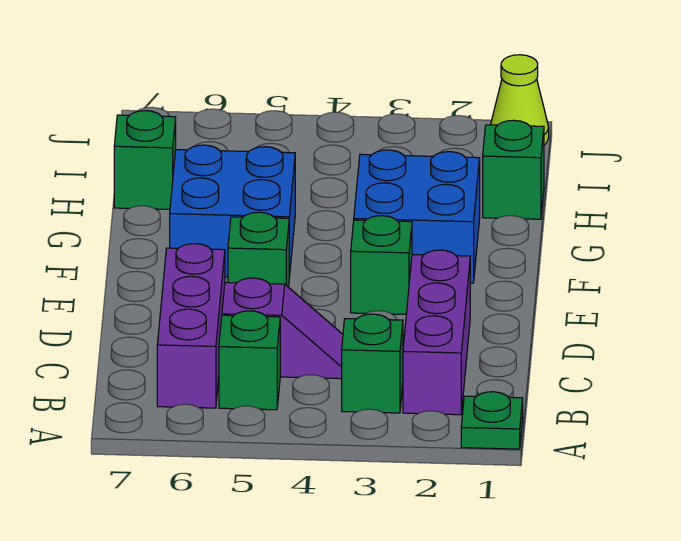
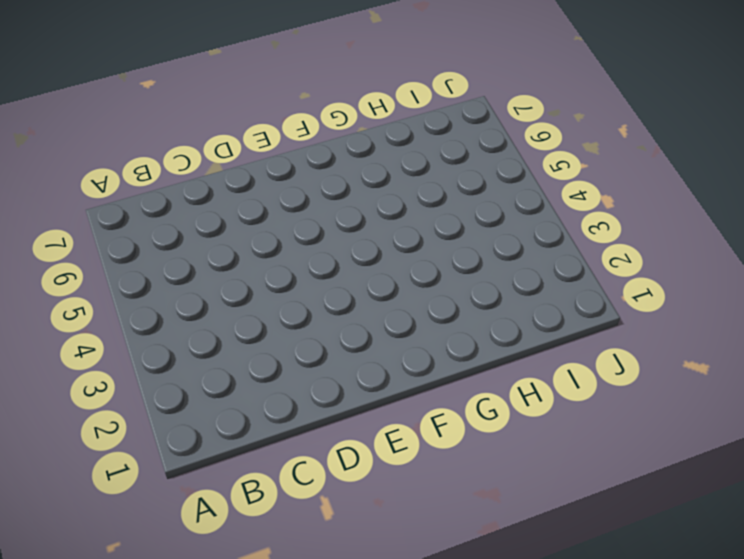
none -> green 1x1 plate [461,392,523,449]
none -> purple 1x3 brick [403,250,470,415]
none -> green 1x1 brick [342,314,403,413]

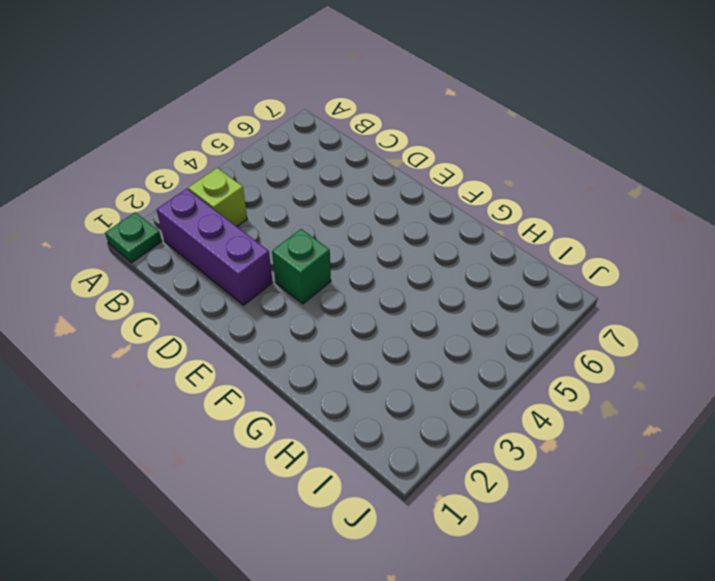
lime 1x1 brick [188,168,247,226] -> green 1x1 brick [342,314,403,413]
none -> green 1x1 brick [219,311,280,410]
none -> purple 1x3 brick [157,244,225,408]
none -> purple 1x2 slope [222,278,343,379]

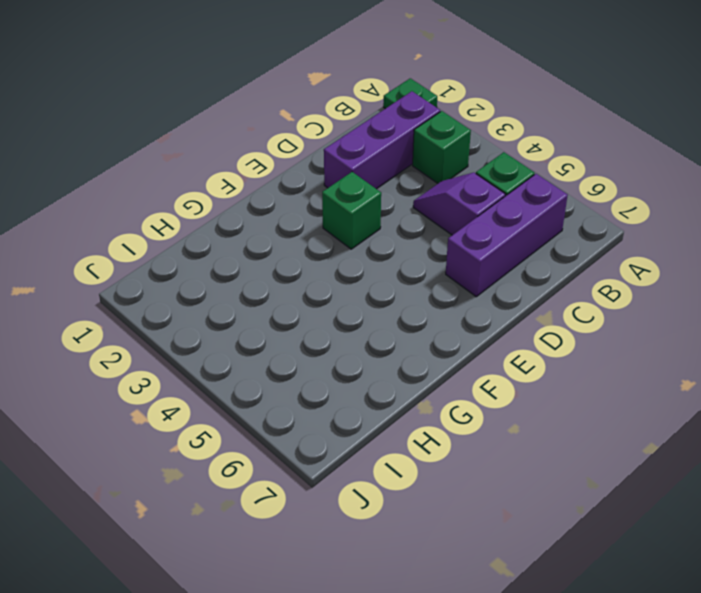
none -> green 1x1 brick [228,212,289,287]
none -> blue 2x2 brick [354,150,480,283]
none -> blue 2x2 brick [170,145,295,278]

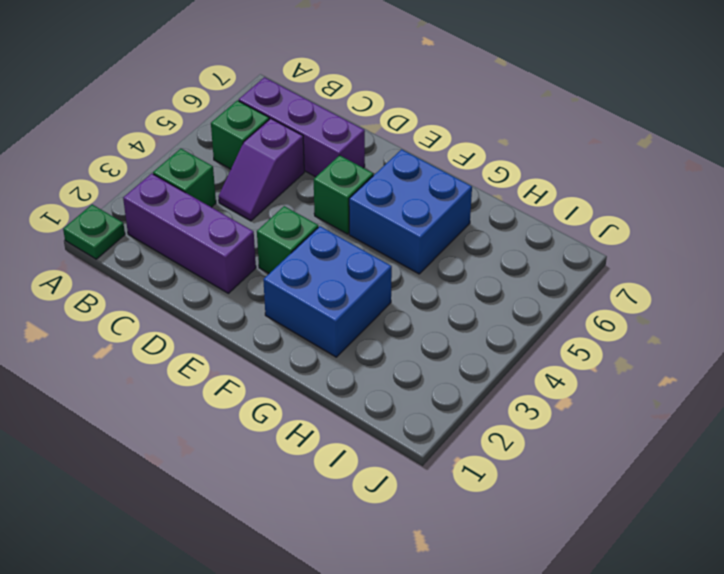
none -> green 1x1 brick [483,120,544,219]
none -> green 1x1 brick [114,111,176,209]
none -> lime 1x1 cone [491,55,549,145]

